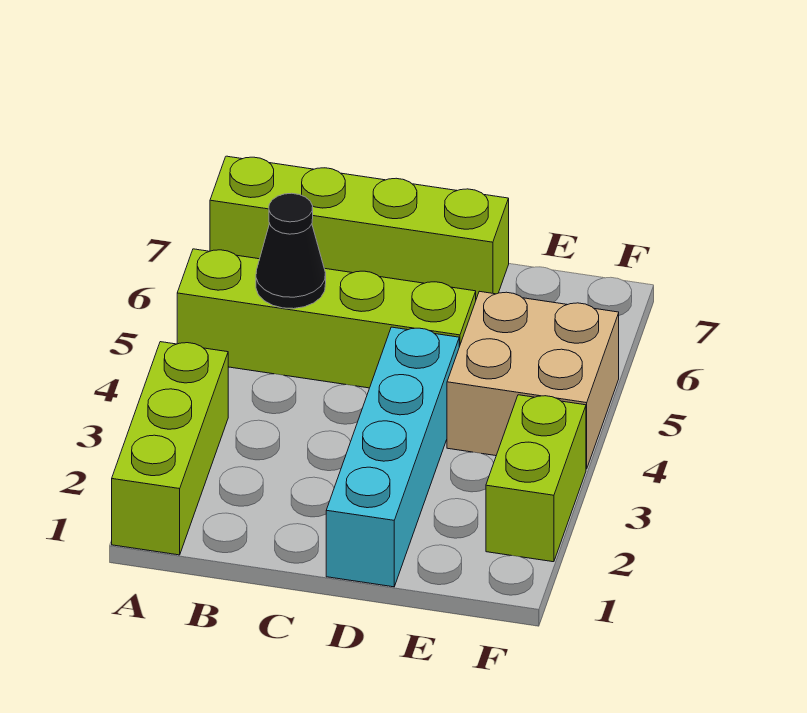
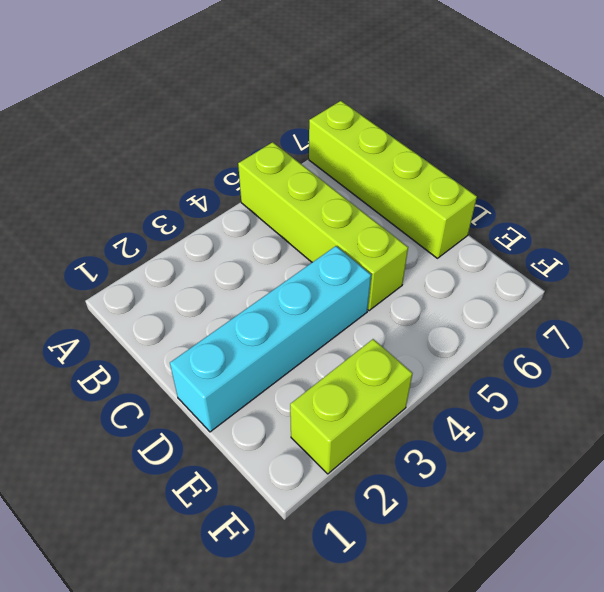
none -> lime 1x3 brick [112,342,228,555]
none -> tan 2x2 brick [447,291,619,469]

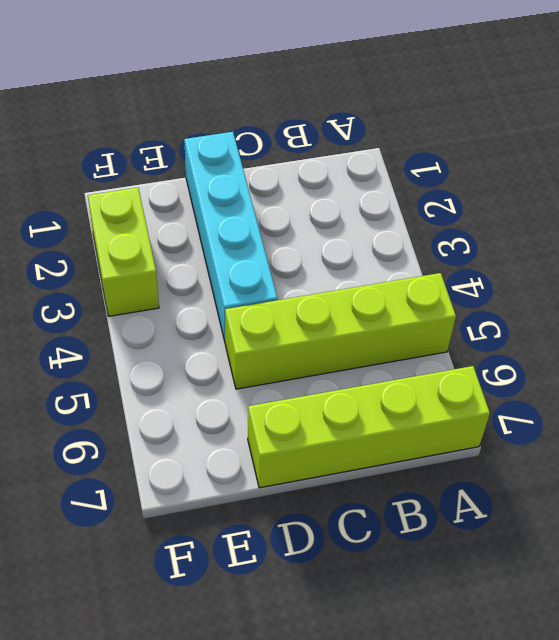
none -> lime 1x3 brick [112,342,228,555]
none -> tan 2x2 brick [447,291,619,469]

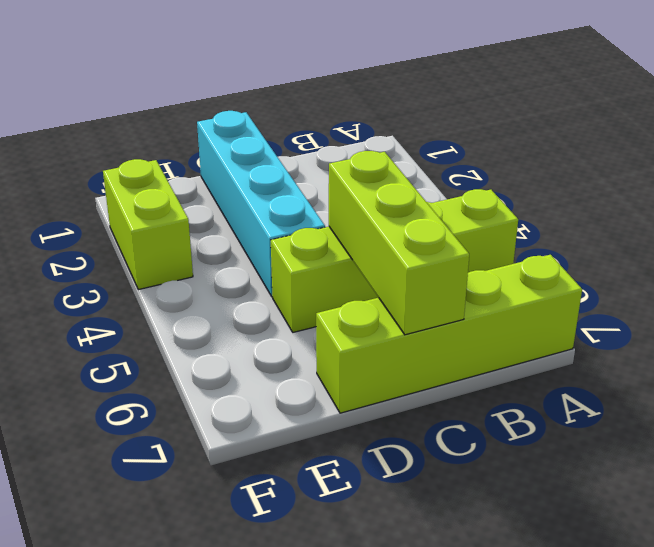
lime 1x3 brick [329,151,469,335] -> lime 1x3 brick moved to [112,342,228,555]
none -> tan 2x2 brick [447,291,619,469]
none -> black 1x1 cone [256,193,326,309]

